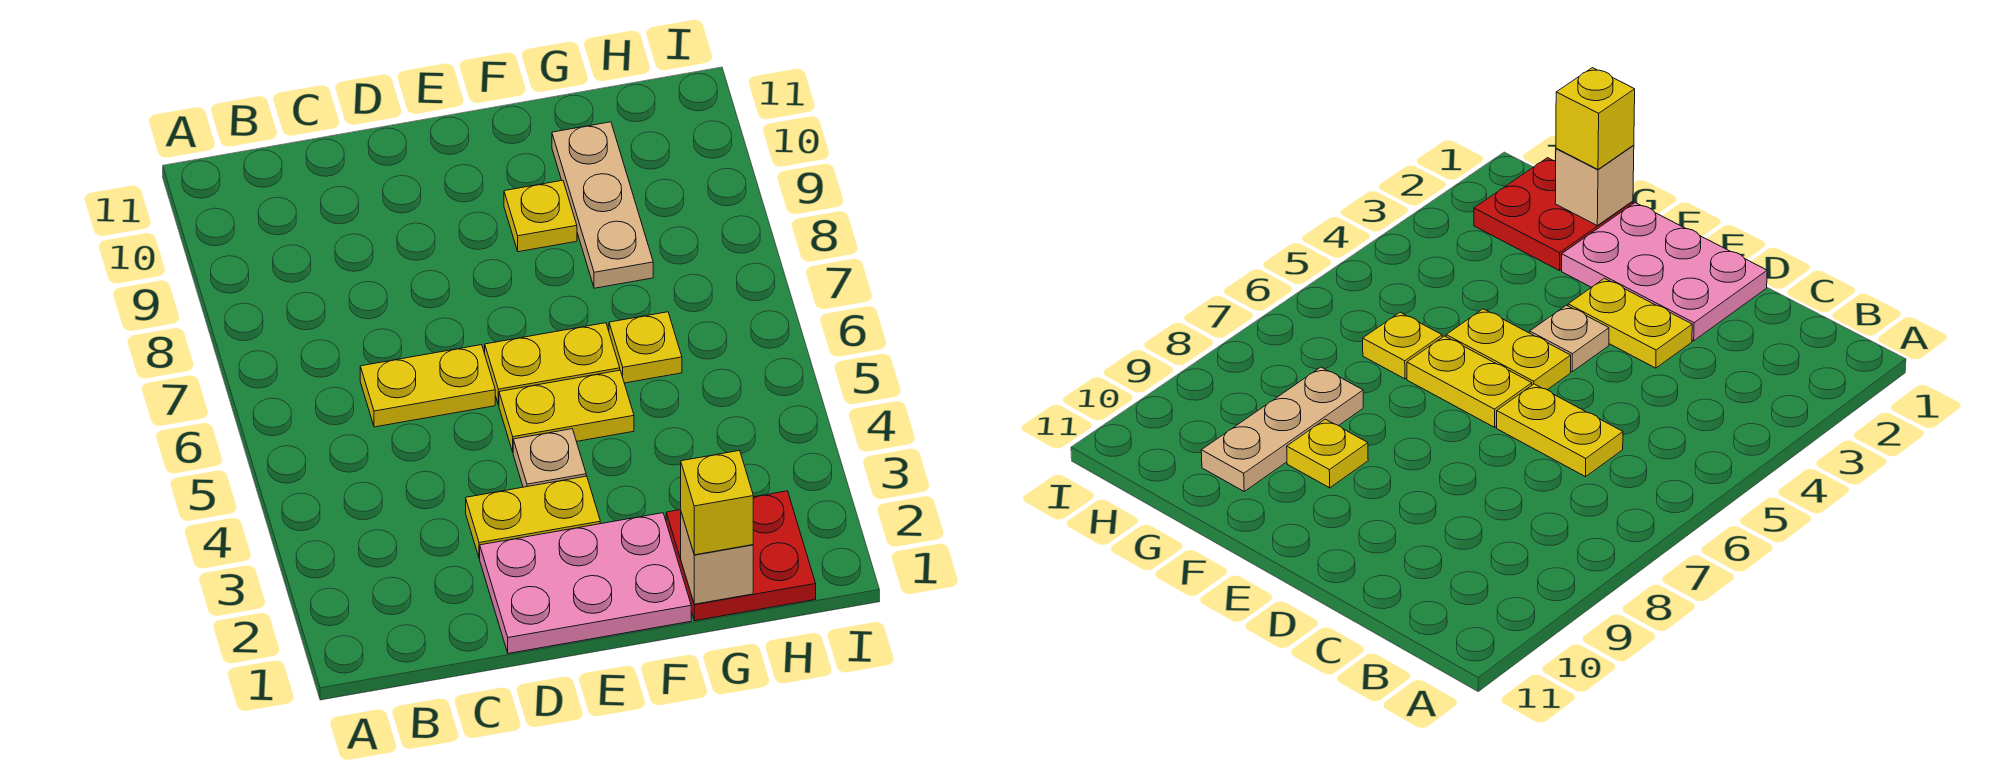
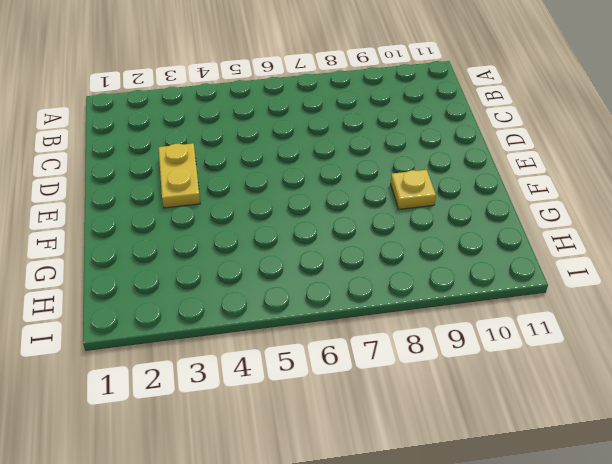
none -> yellow 1x2 plate [360,345,495,427]
none -> pink 2x3 plate [480,513,691,653]
none -> tan 1x1 plate [513,429,586,487]

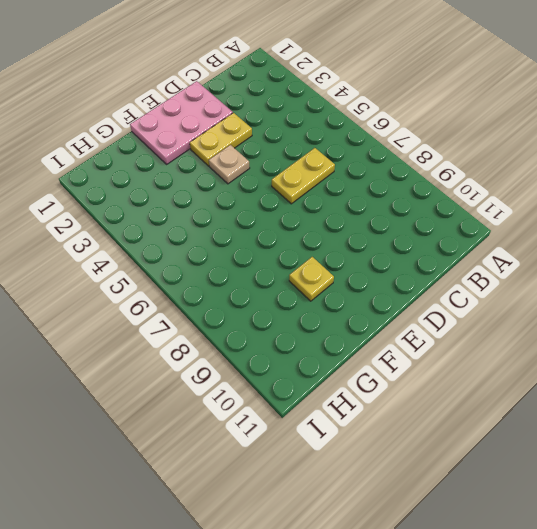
none -> yellow 1x2 plate [499,370,634,452]
none -> yellow 1x2 plate [485,323,620,405]
none -> red 2x2 plate [666,491,816,621]

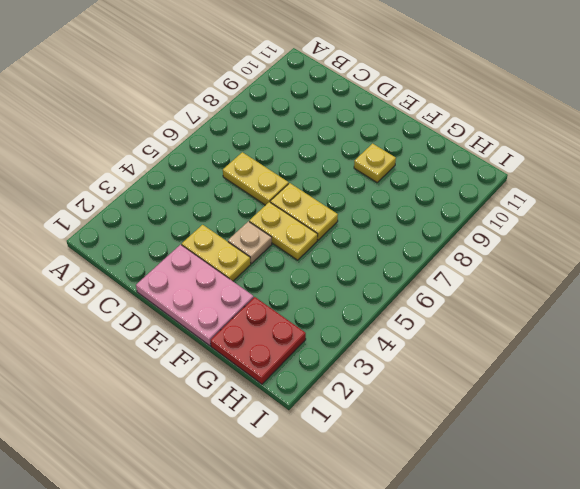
none -> yellow 1x1 plate [609,312,682,383]
none -> tan 1x3 plate [552,122,653,288]
none -> tan 1x1 brick [681,513,753,604]

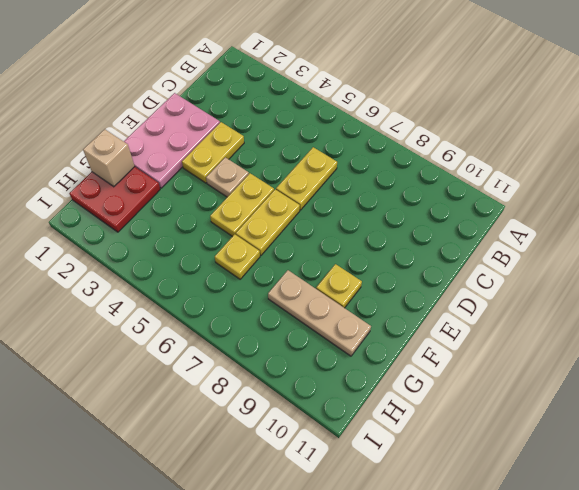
none -> yellow 1x1 brick [681,450,753,555]

